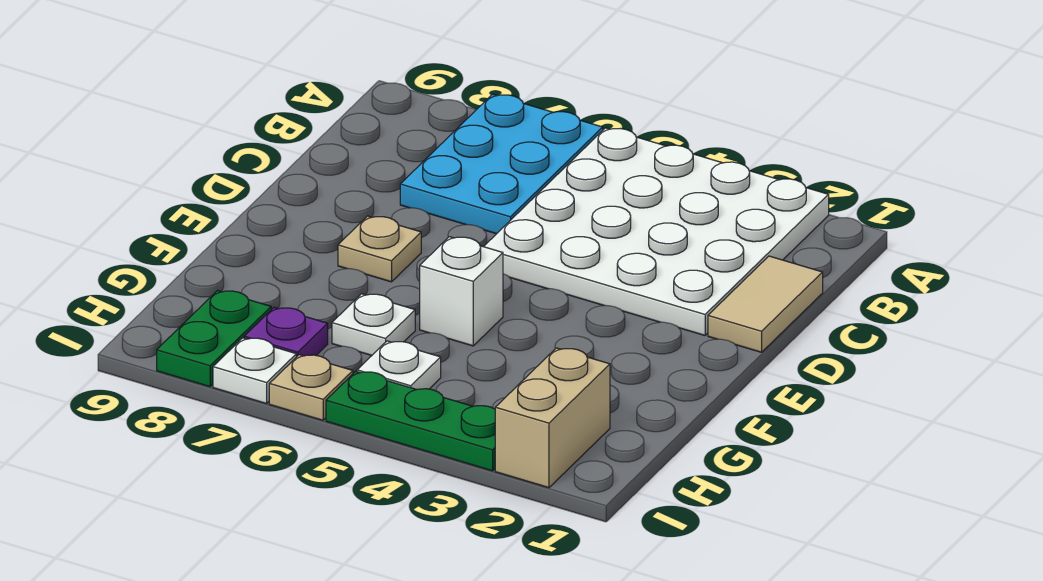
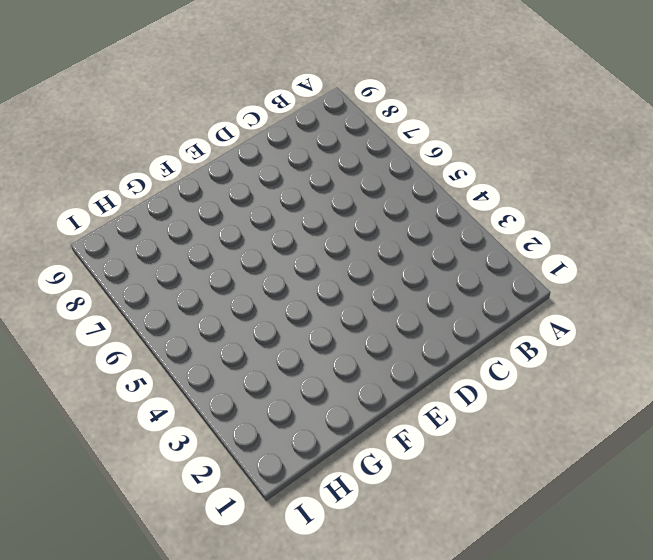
none -> white 4x4 plate [484,128,829,335]
none -> cyan 2x3 plate [400,94,603,234]
none -> tan 1x2 tile [708,256,823,352]

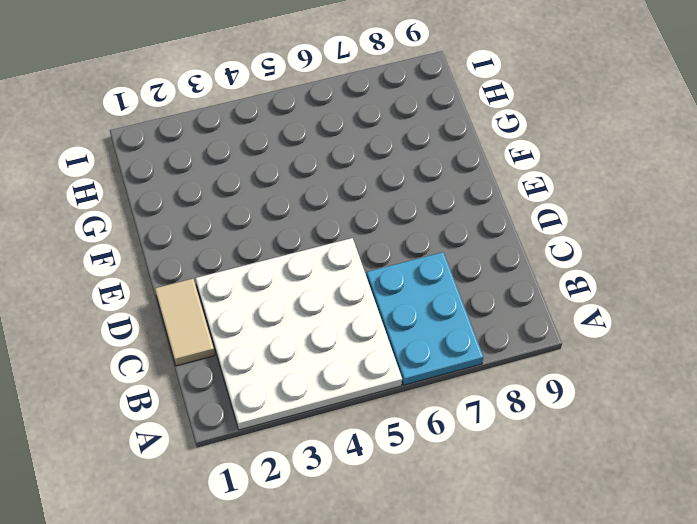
none -> tan 1x1 plate [338,216,421,282]
none -> white 1x1 brick [420,237,503,346]
none -> white 1x1 plate [332,294,415,355]

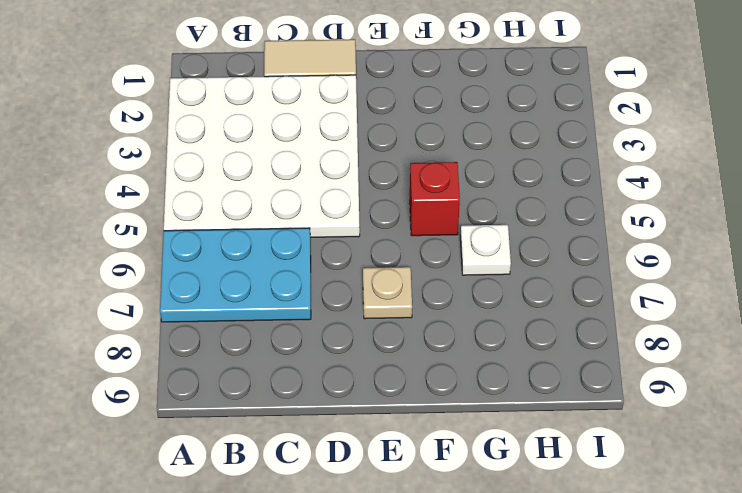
red 1x1 brick [410,162,460,236] -> white 1x1 brick [420,237,503,346]
none -> tan 1x2 brick [495,348,610,488]
none -> white 1x1 plate [357,341,441,390]
none -> purple 1x1 plate [244,307,328,357]

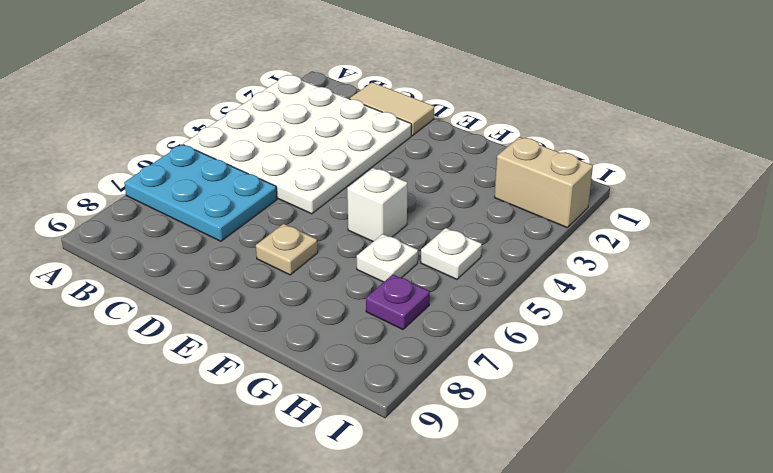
none -> green 1x2 plate [157,291,271,387]
none -> green 1x3 plate [326,371,495,471]
none -> tan 1x1 plate [269,355,353,420]

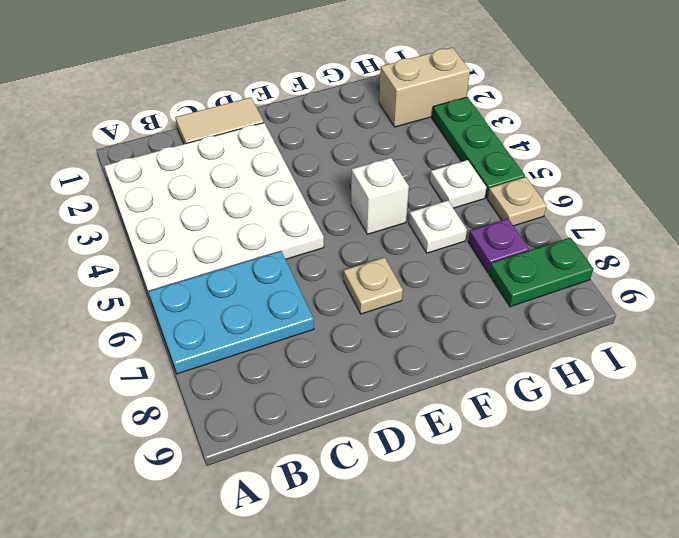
none -> white 1x1 plate [213,338,296,404]

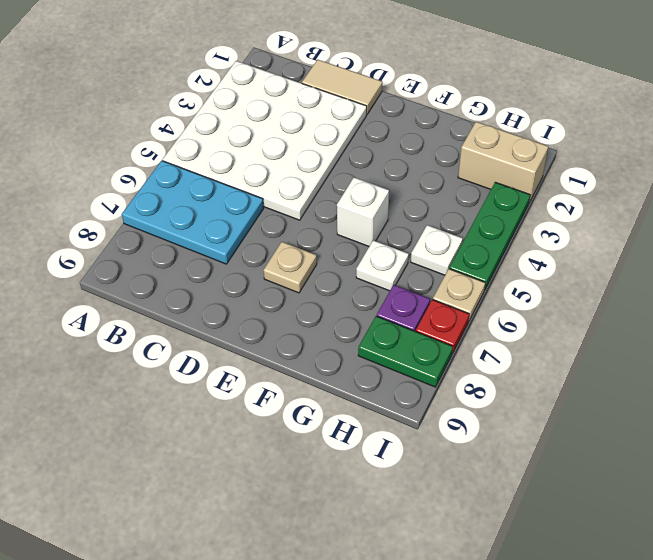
red 1x1 plate [416,300,469,354] -> white 1x1 plate [213,338,296,404]

